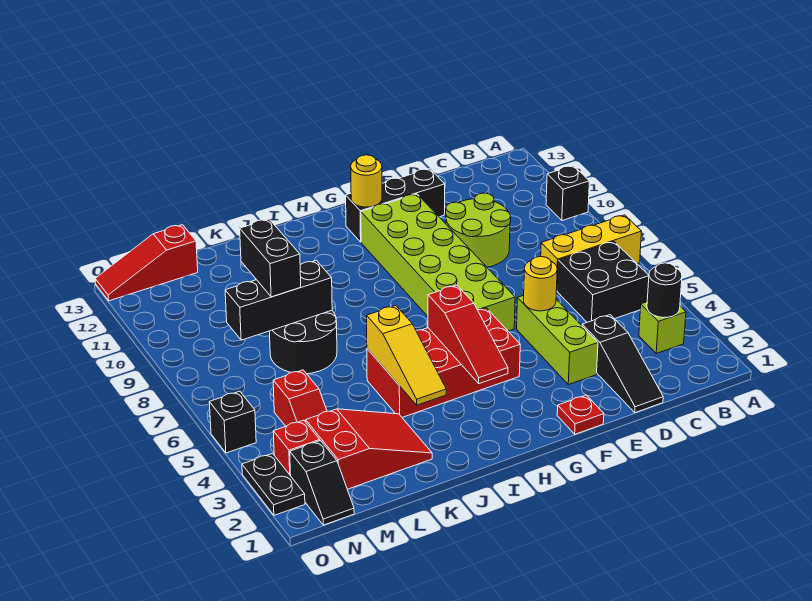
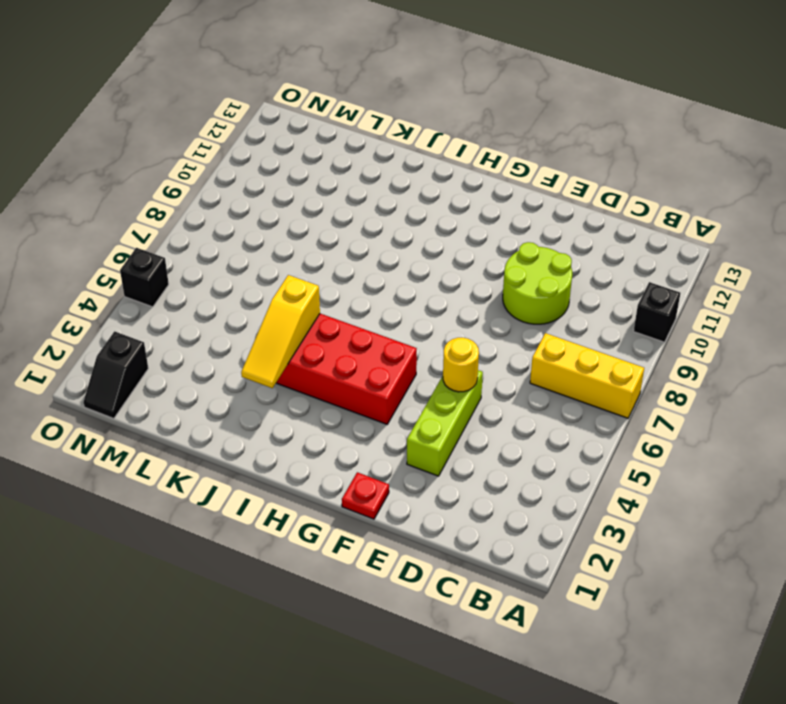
none -> lime 1x1 brick [639,302,686,353]
none -> black 2x2 brick [557,242,649,322]
none -> black 1x3 slope [582,315,663,413]

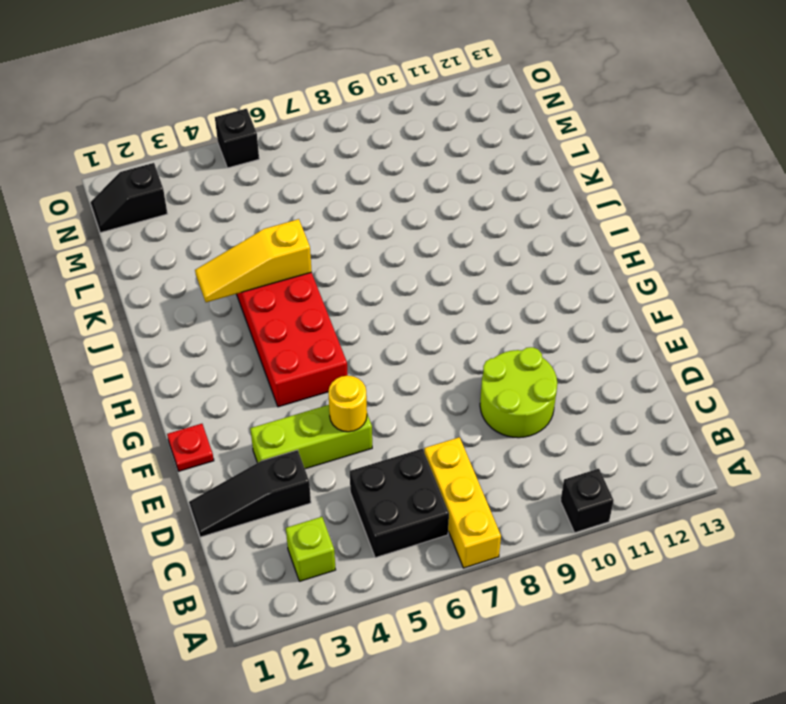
none -> black 1x3 brick [346,169,445,242]
none -> lime 2x6 brick [361,194,515,331]
none -> red 2x3 slope [306,409,432,489]

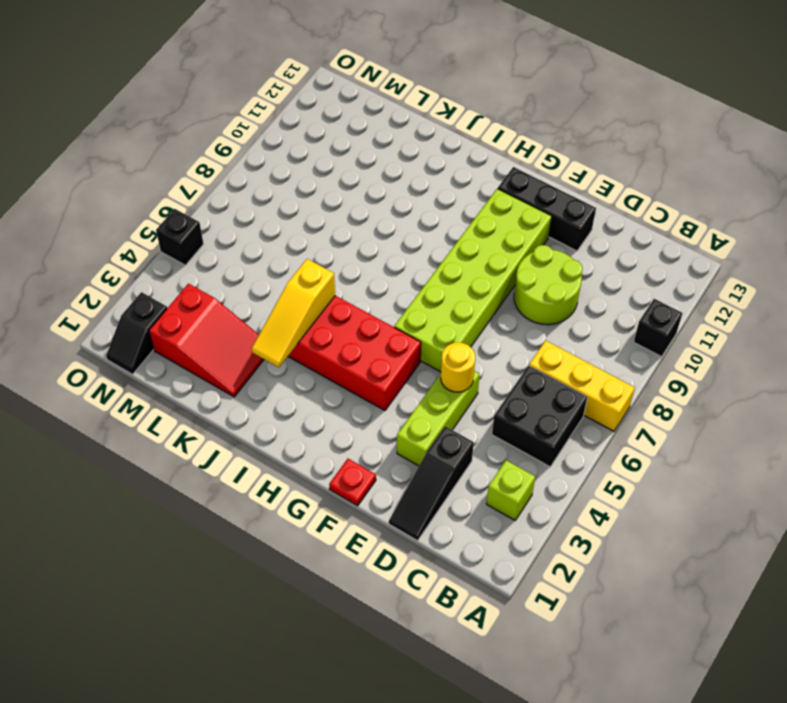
none -> black 2x2 round brick [269,310,337,374]
none -> red 1x2 slope [273,370,327,426]
none -> red 1x3 slope [95,225,198,301]

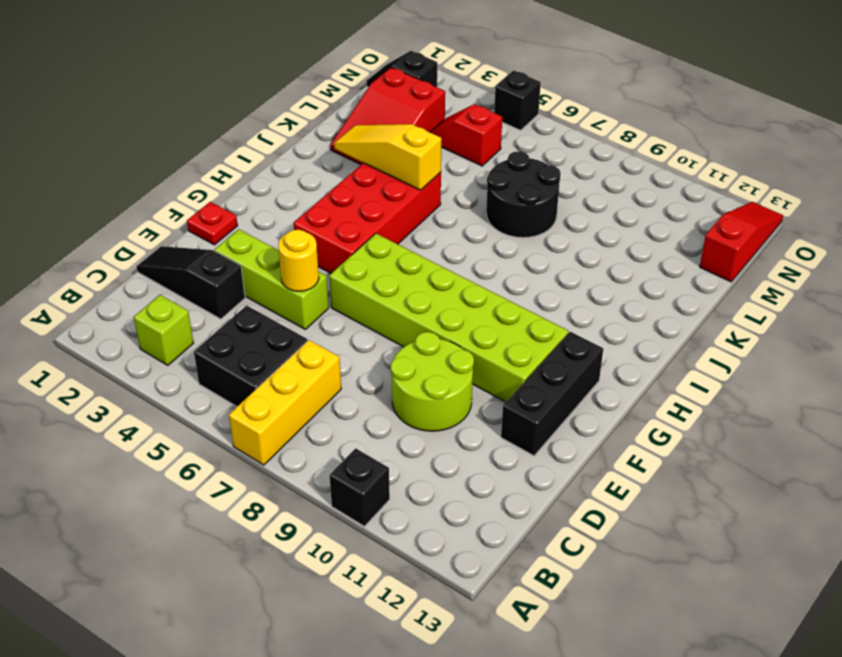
none -> red 1x1 brick [273,420,320,476]
none -> black 1x2 plate [242,453,305,515]
none -> black 1x1 round brick [647,263,682,318]

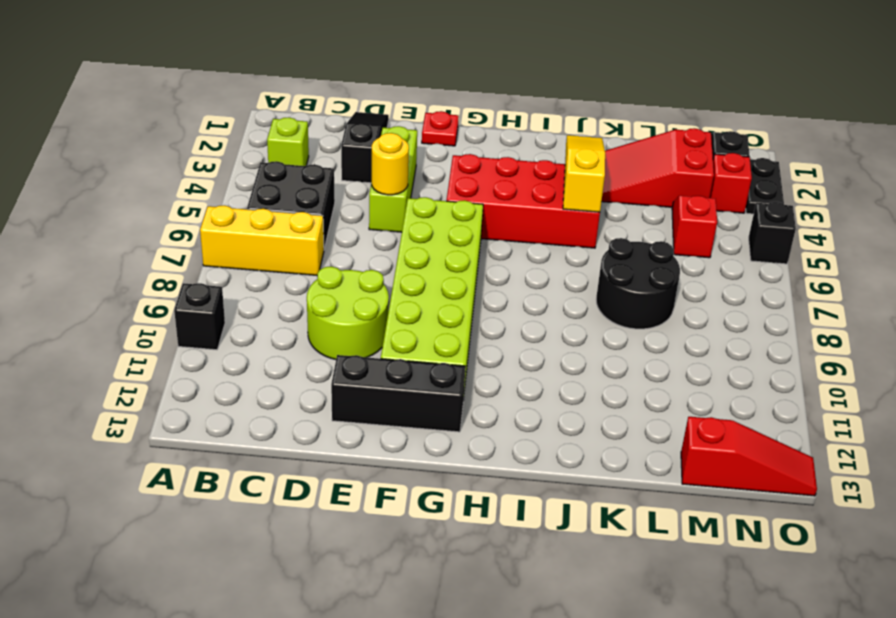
none -> black 1x1 round brick [647,263,682,318]
none -> yellow 1x1 round brick [351,155,382,207]
none -> red 1x3 slope [428,285,508,384]

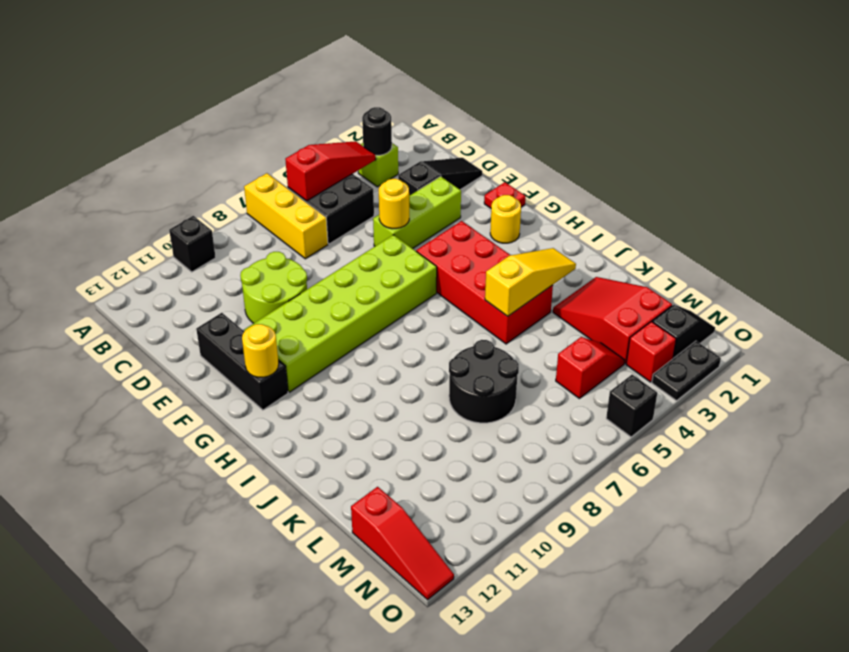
red 1x3 slope [285,141,376,201] -> red 1x3 slope moved to [428,285,508,384]
yellow 1x1 round brick [490,195,521,243] -> none
none -> black 1x3 brick [225,260,332,340]
none -> black 1x2 brick [240,219,301,297]

